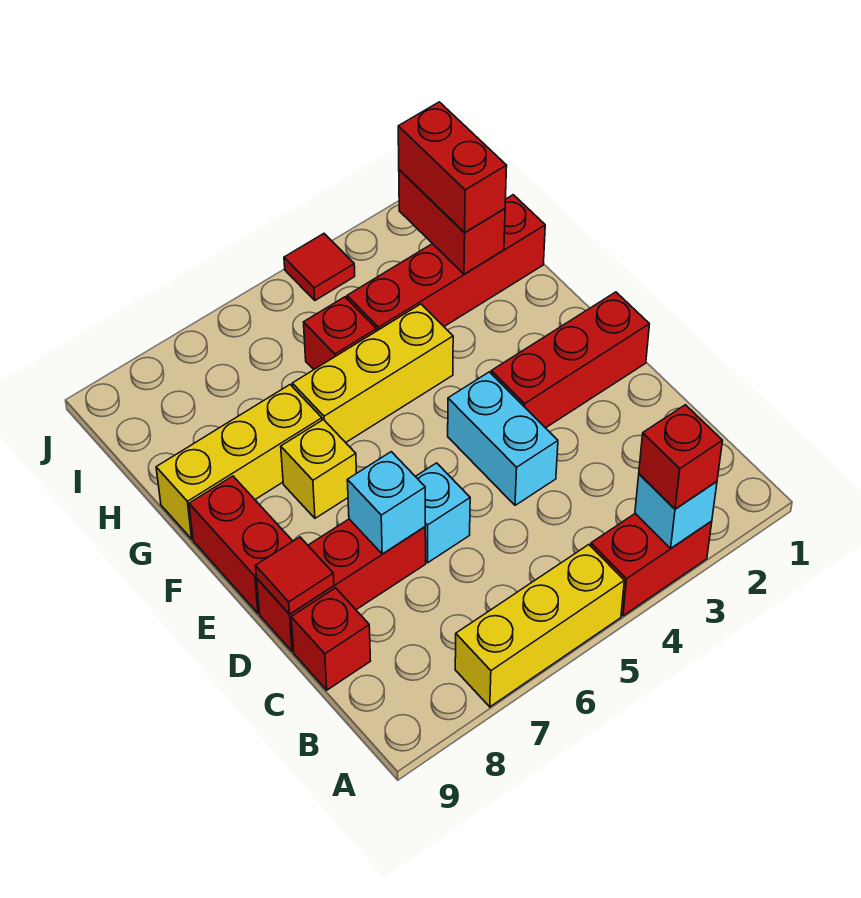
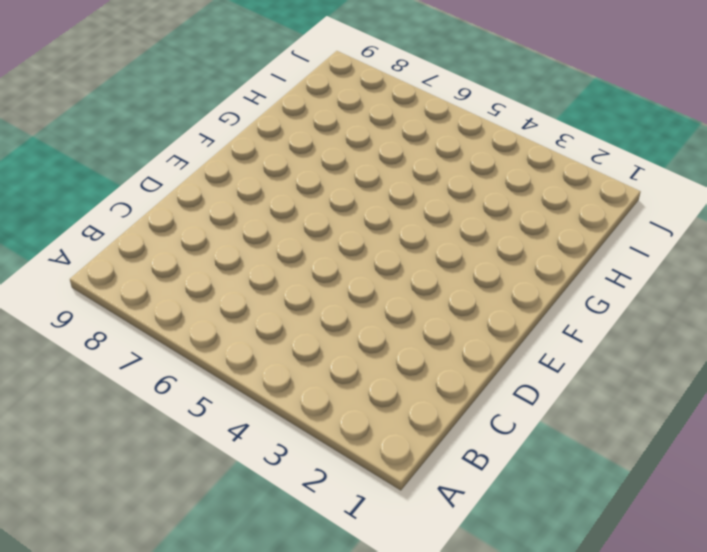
none -> red 1x2 brick [591,514,712,616]
none -> yellow 1x3 brick [455,545,624,707]
none -> red 1x1 brick [291,588,370,690]

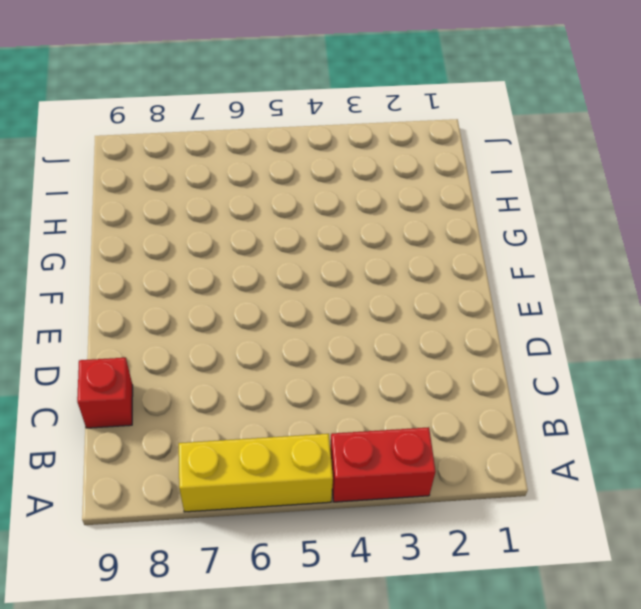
none -> cyan 1x2 brick [448,372,558,505]
none -> cyan 1x1 brick [415,463,470,563]
none -> red 1x3 brick [257,519,426,651]

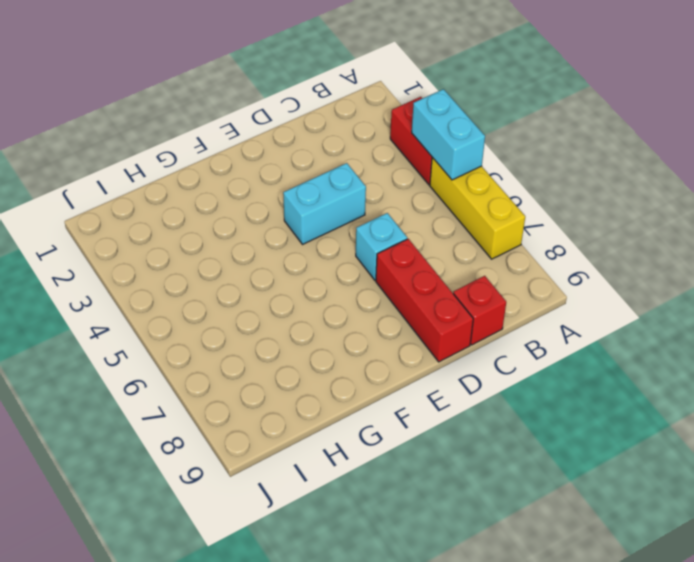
cyan 1x2 brick [412,89,485,180] -> none
none -> red 1x3 brick [491,292,649,428]
none -> red 1x2 brick [189,476,293,613]
none -> yellow 1x1 brick [281,420,357,518]

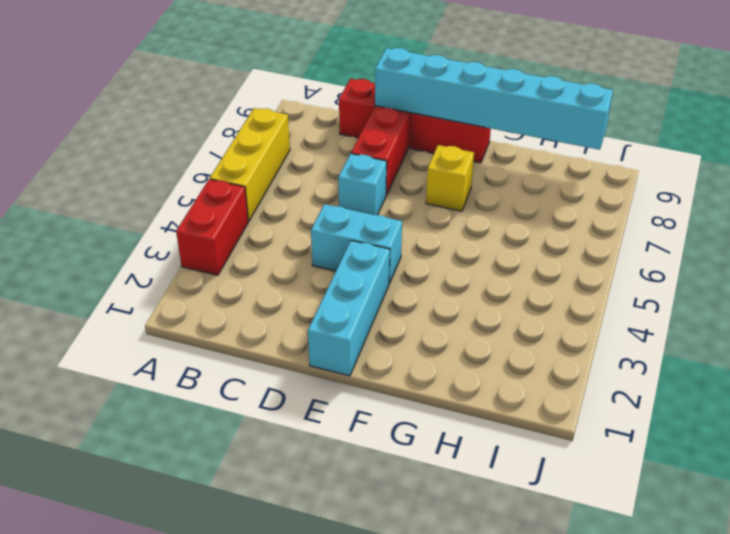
cyan 1x6 brick [375,48,613,150] -> red 1x1 tile [256,537,334,614]
cyan 1x3 brick [308,241,390,376] -> red 1x3 brick [491,292,649,428]
none -> yellow 1x3 brick [292,304,453,443]
none -> yellow 1x3 brick [156,385,322,539]
none -> red 1x4 brick [347,195,545,331]

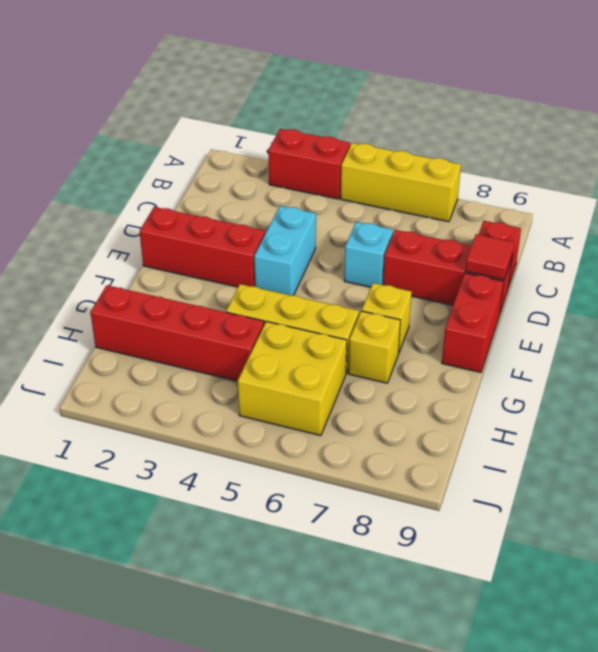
yellow 1x1 brick [348,311,400,383] -> yellow 1x3 brick [156,385,322,539]
yellow 2x2 brick [238,322,347,436] -> red 1x1 brick [304,297,376,369]
none -> red 1x1 tile [284,234,355,300]
none -> cyan 1x1 brick [635,474,717,548]
none -> cyan 1x1 brick [347,452,425,554]

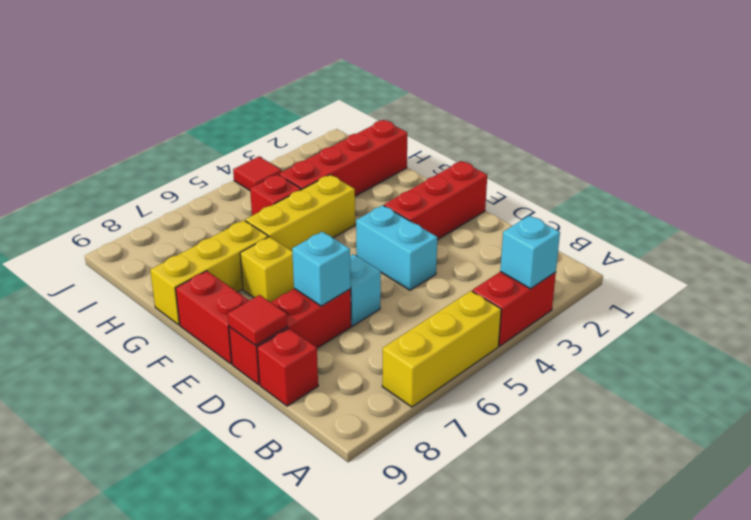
none -> red 1x2 brick [399,170,505,274]
none -> red 1x1 brick [639,405,722,509]
none -> red 1x2 brick [398,102,507,233]

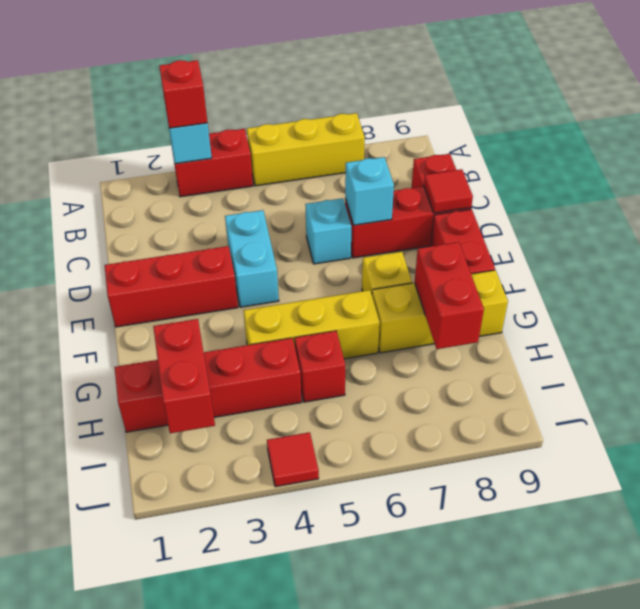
red 1x2 brick [415,242,484,349] -> red 1x2 brick moved to [398,102,507,233]

